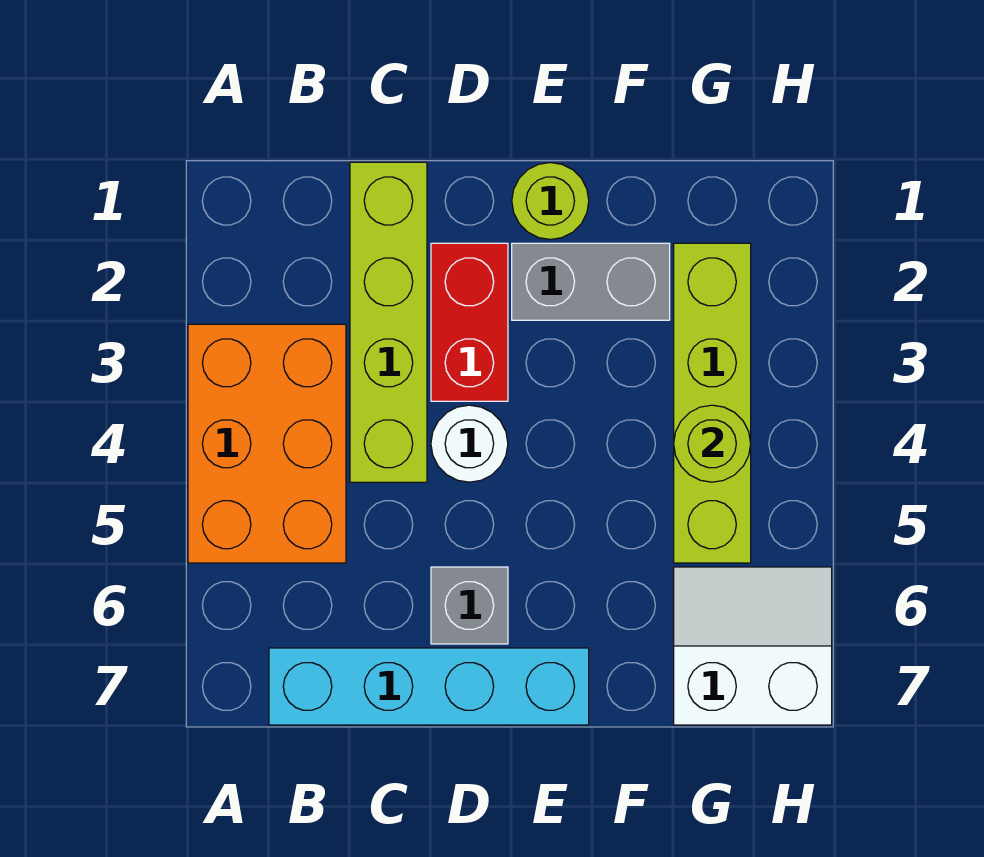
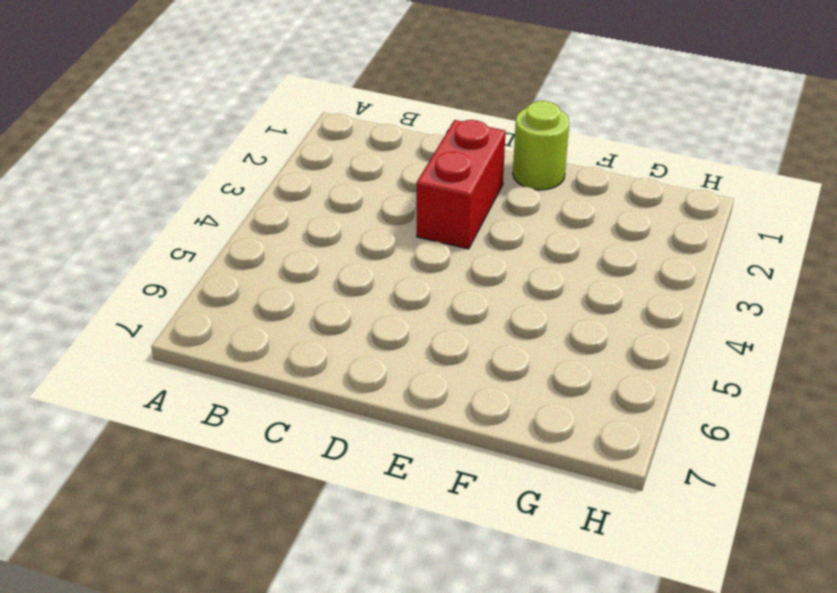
none -> orange 2x3 brick [188,324,346,563]
none -> cyan 1x4 brick [269,648,589,725]

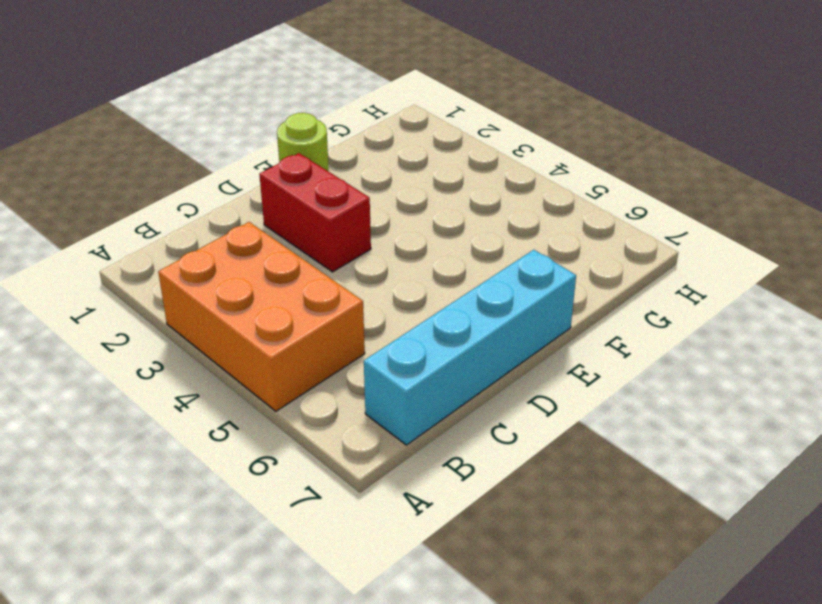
none -> lime 1x4 brick [350,162,427,482]
none -> white 1x1 round brick [431,405,508,482]

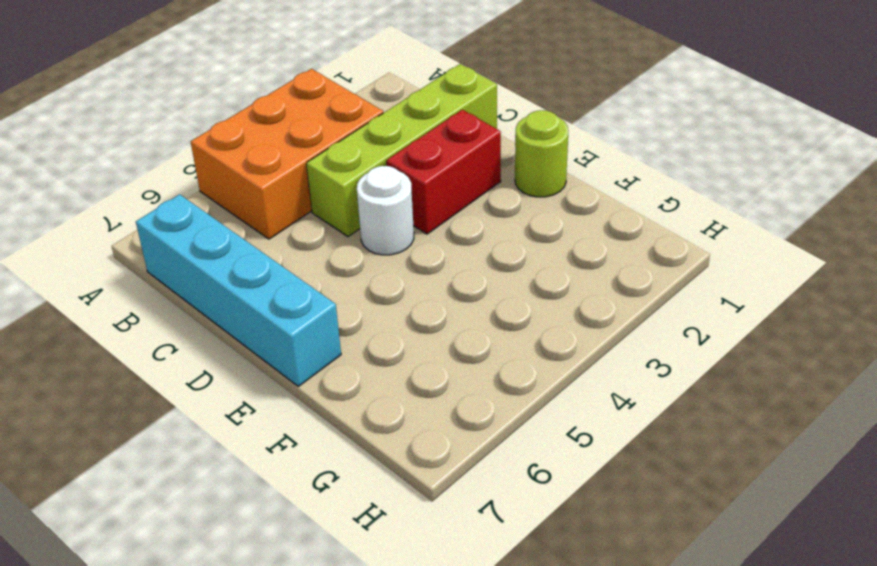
none -> grey 1x1 brick [431,567,508,644]
none -> grey 1x2 brick [512,243,670,320]

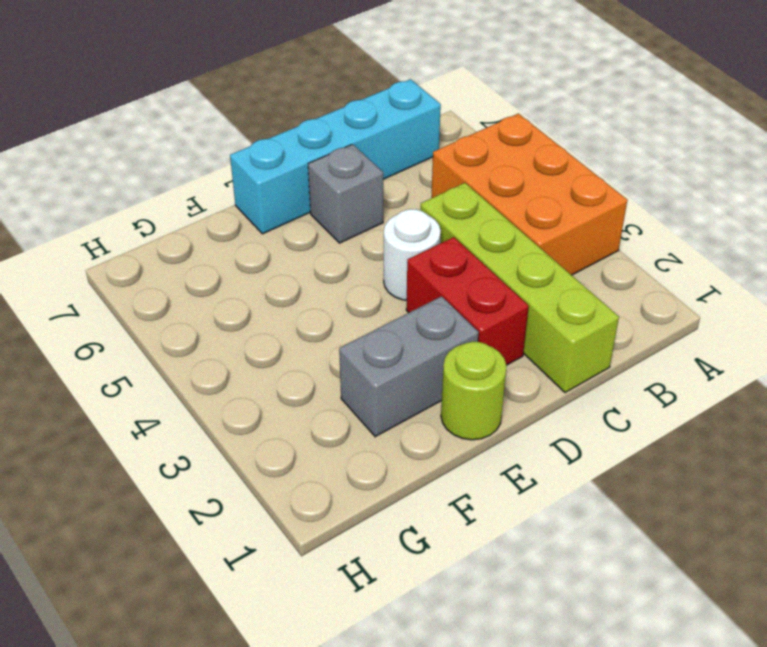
none -> lime 1x4 brick [674,243,751,563]
none -> white 2x2 slope [674,567,832,725]

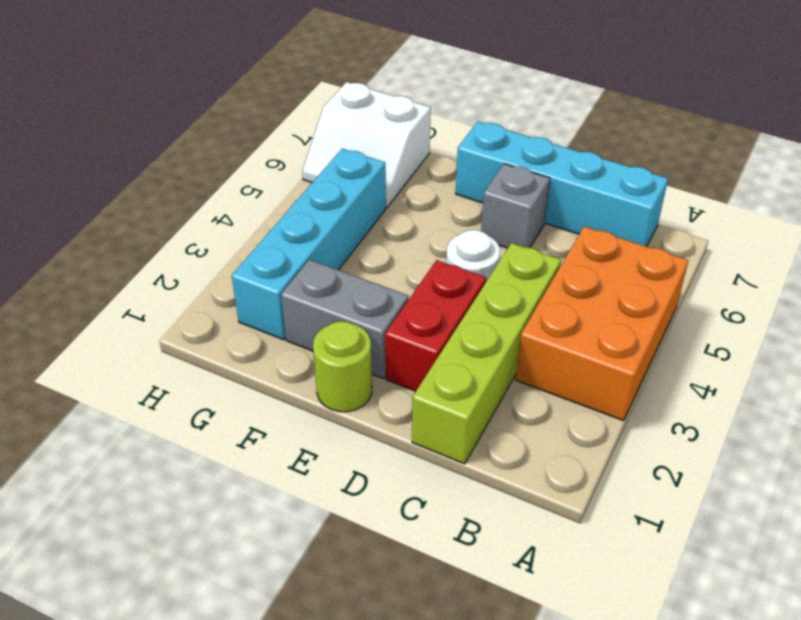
cyan 1x4 brick [232,149,386,340] -> lime 1x4 brick [674,243,751,563]
none -> lime 1x1 round brick [674,405,751,482]

